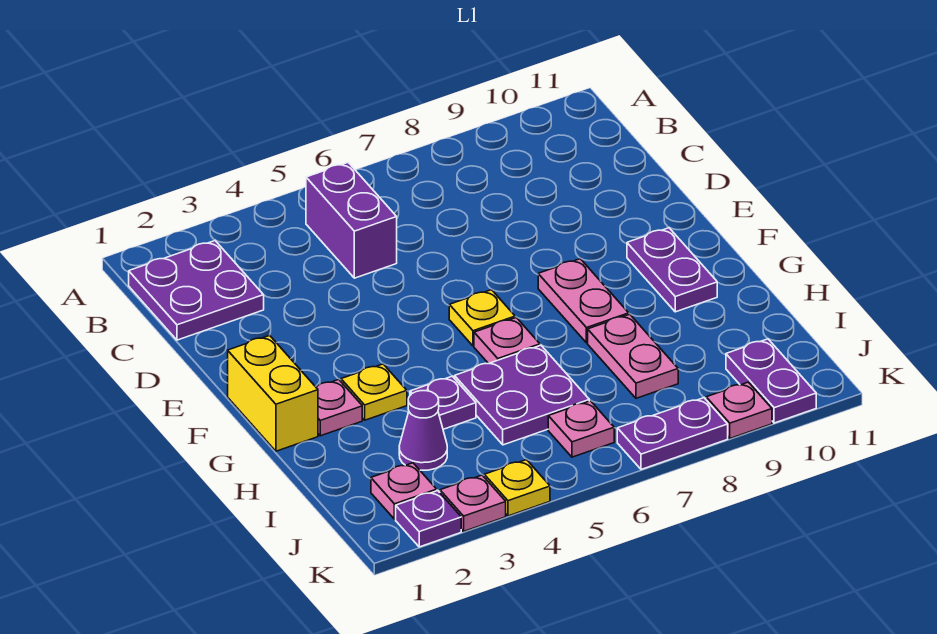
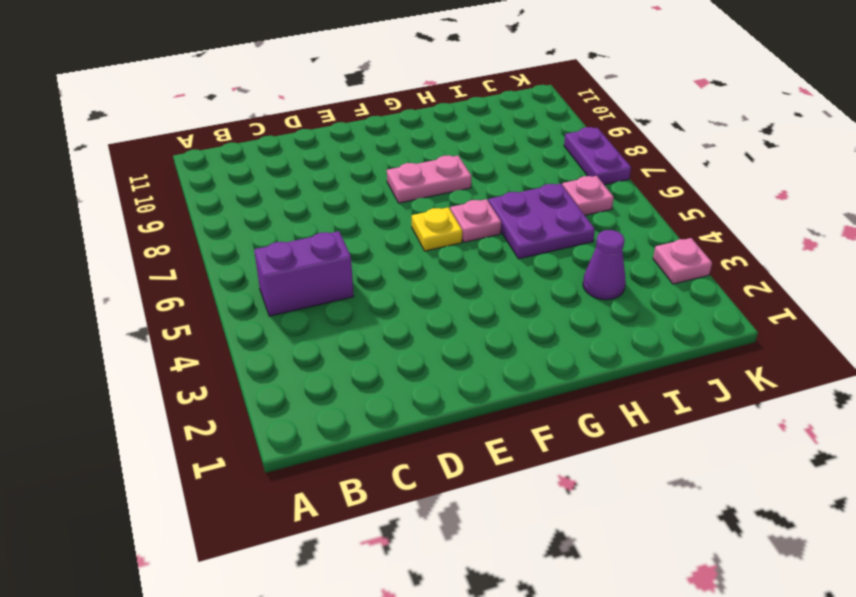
none -> purple 2x2 plate [129,241,264,340]
none -> yellow 1x2 brick [228,336,318,451]
none -> purple 1x2 plate [627,228,717,312]

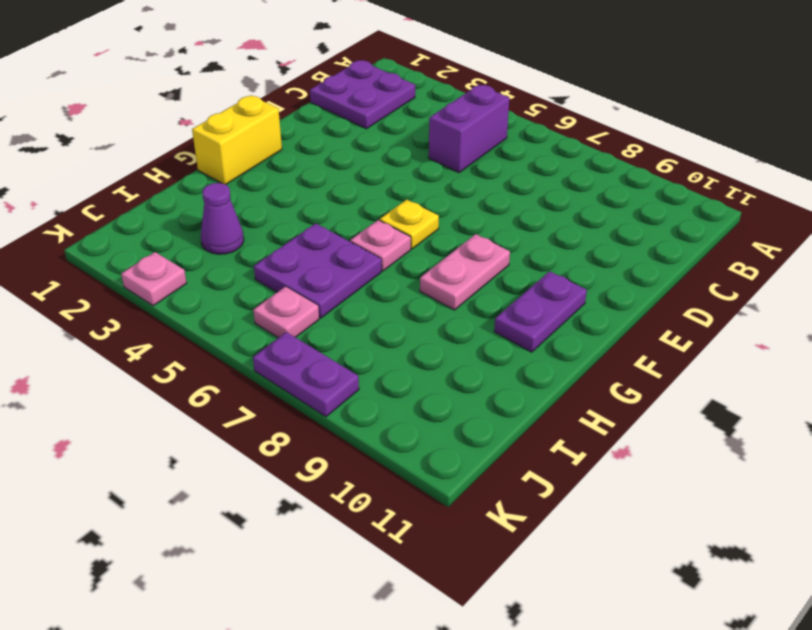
none -> pink 1x1 plate [316,380,362,436]
none -> yellow 1x1 plate [341,364,407,420]
none -> purple 1x1 plate [410,376,476,429]

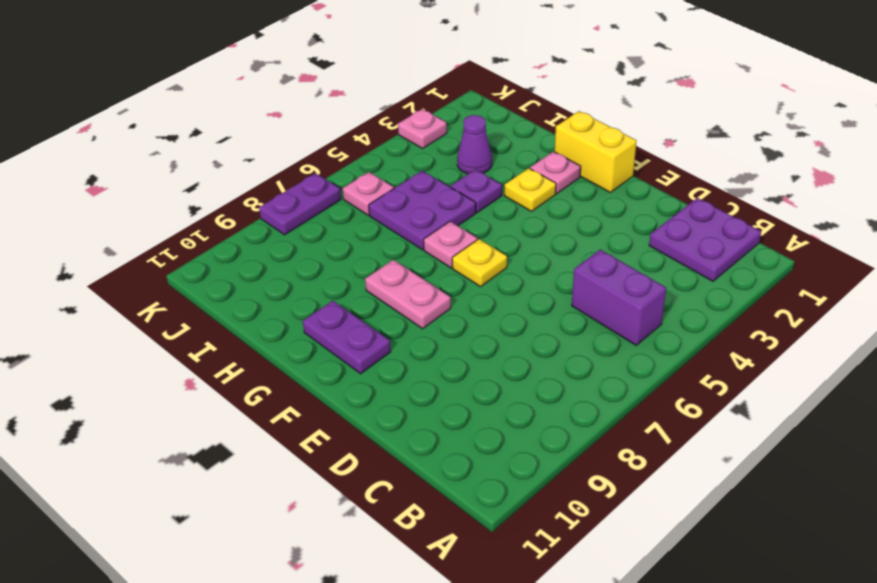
none -> pink 1x2 plate [588,314,678,398]
none -> pink 1x1 plate [371,463,437,519]
none -> purple 1x2 plate [726,339,816,423]

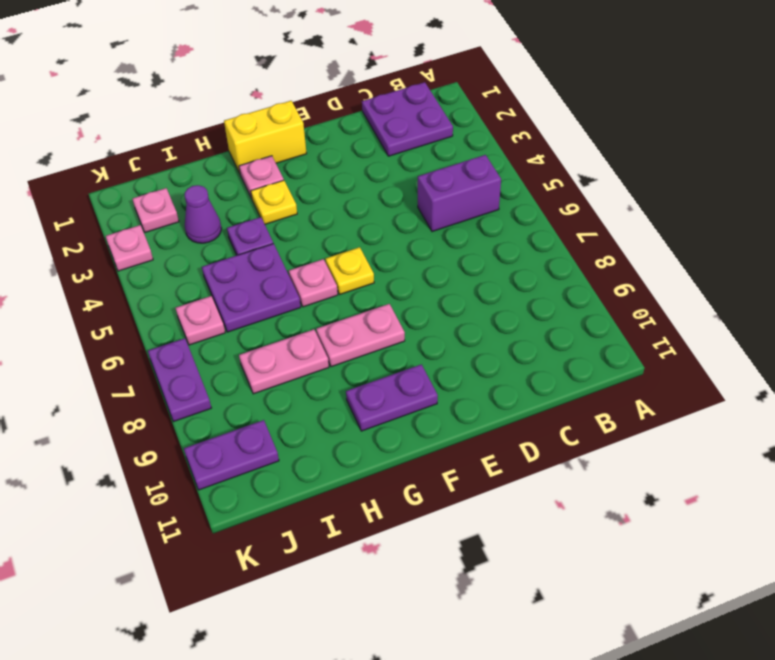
none -> purple 1x1 plate [396,491,461,547]
none -> yellow 1x1 plate [484,460,550,516]
none -> pink 1x1 plate [706,382,772,438]

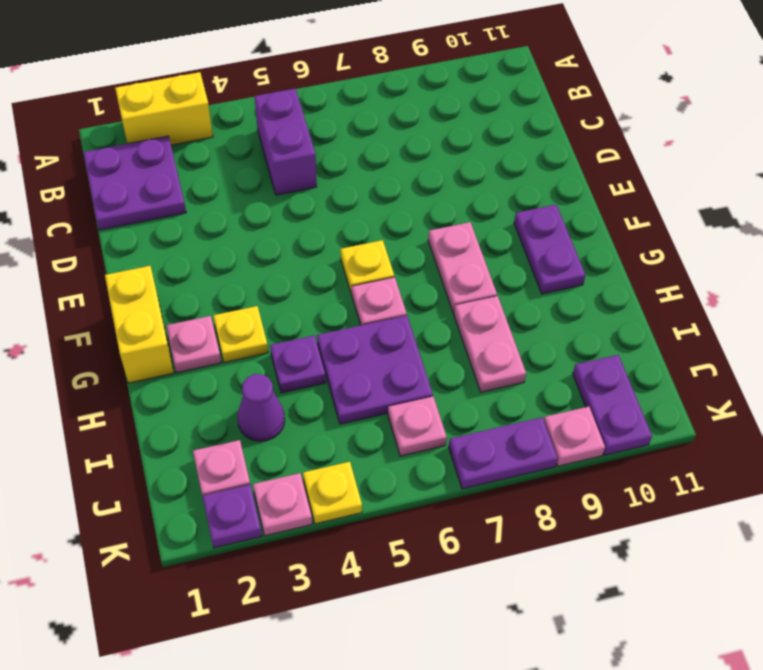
yellow 1x2 brick [115,72,213,145] -> none

